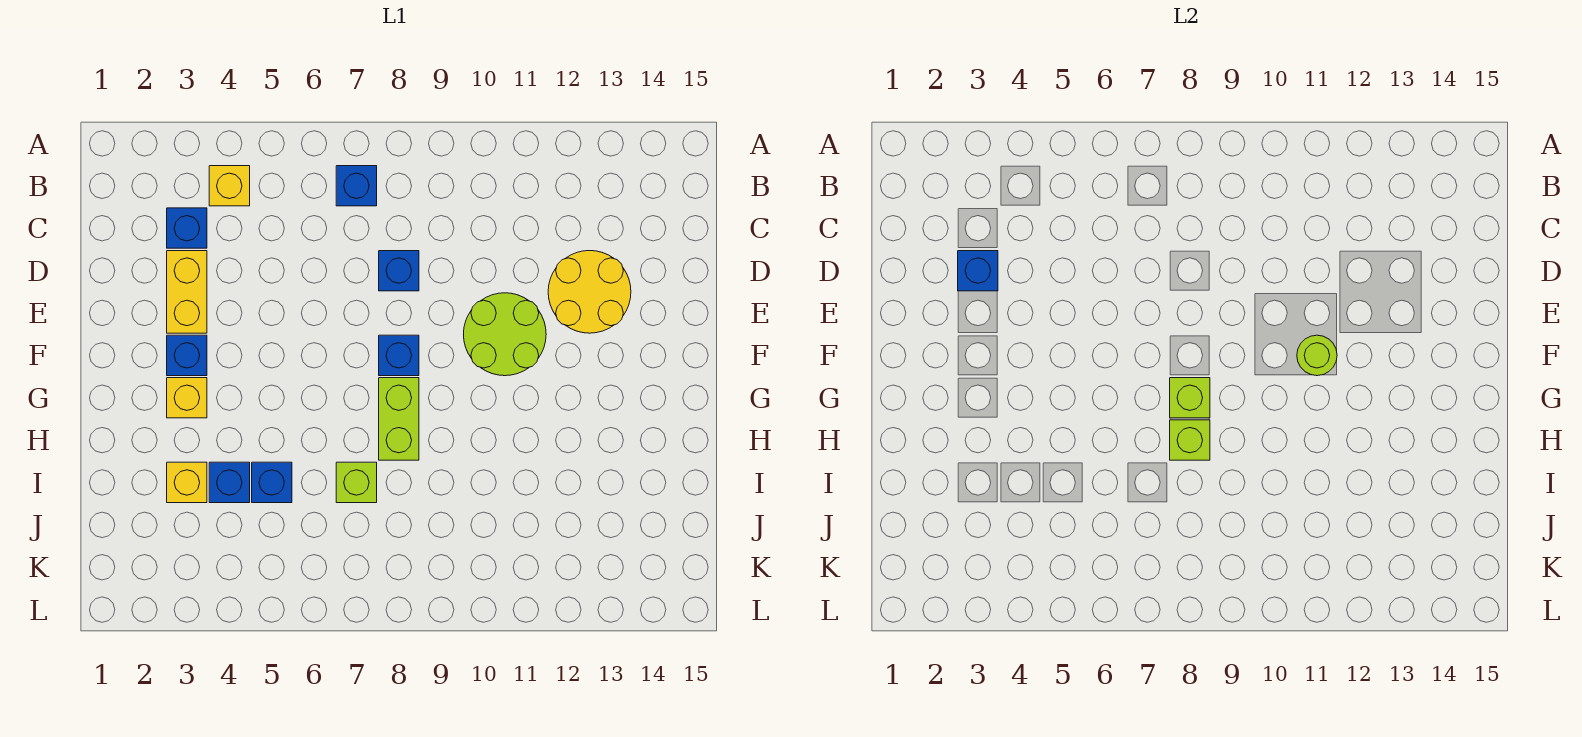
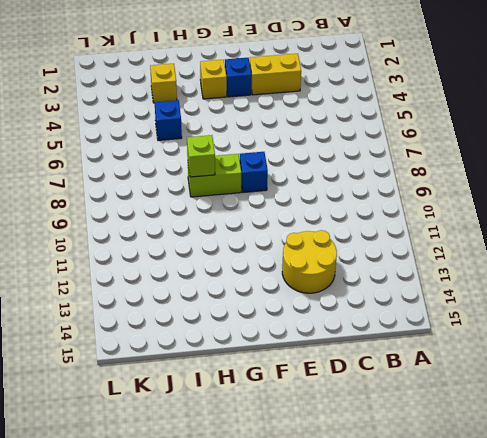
none -> yellow 1x1 brick [209,166,250,206]
none -> blue 1x1 brick [336,166,377,206]
none -> blue 1x1 brick [167,208,207,248]

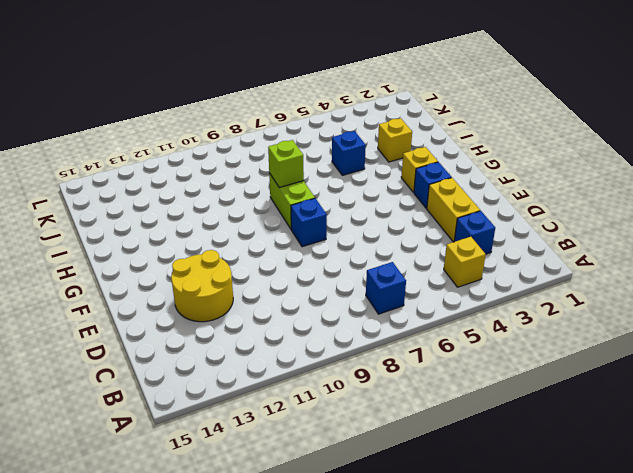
none -> blue 1x1 brick [379,251,419,291]
none -> lime 2x2 round brick [464,293,546,376]
none -> blue 1x1 brick [209,462,250,503]

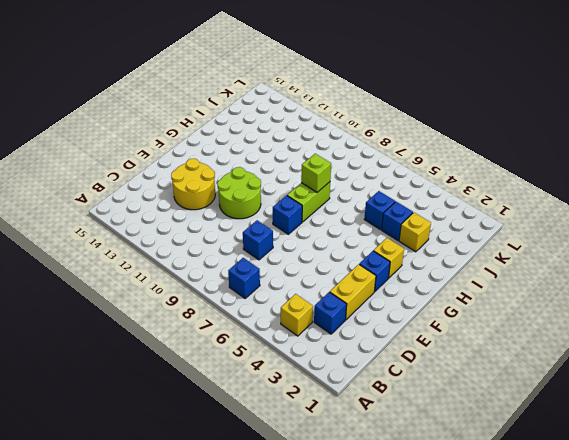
none -> lime 1x1 brick [336,462,377,503]
none -> blue 1x1 brick [958,251,998,291]
none -> lime 1x1 round brick [1297,335,1337,376]

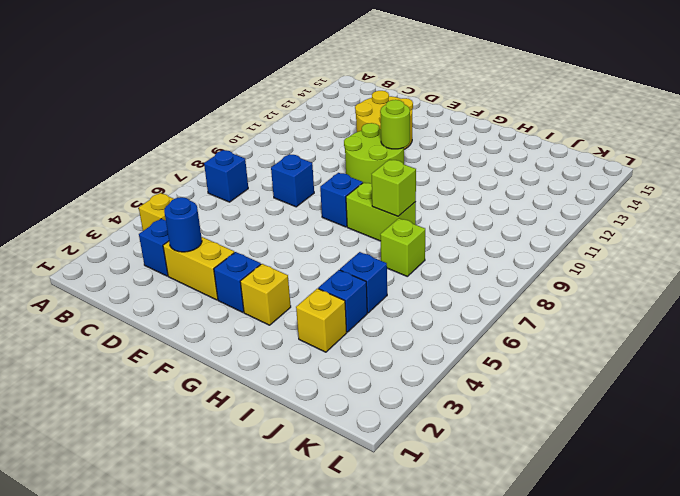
blue 1x1 round brick [164,197,202,252] -> blue 1x1 brick [958,251,998,291]
none -> lime 1x1 brick [1170,378,1210,418]

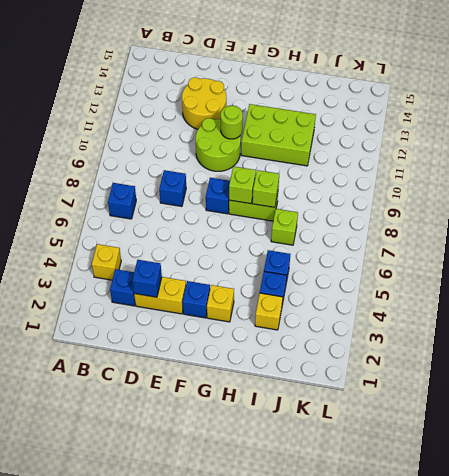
lime 2x3 brick [241,104,316,166] -> none

